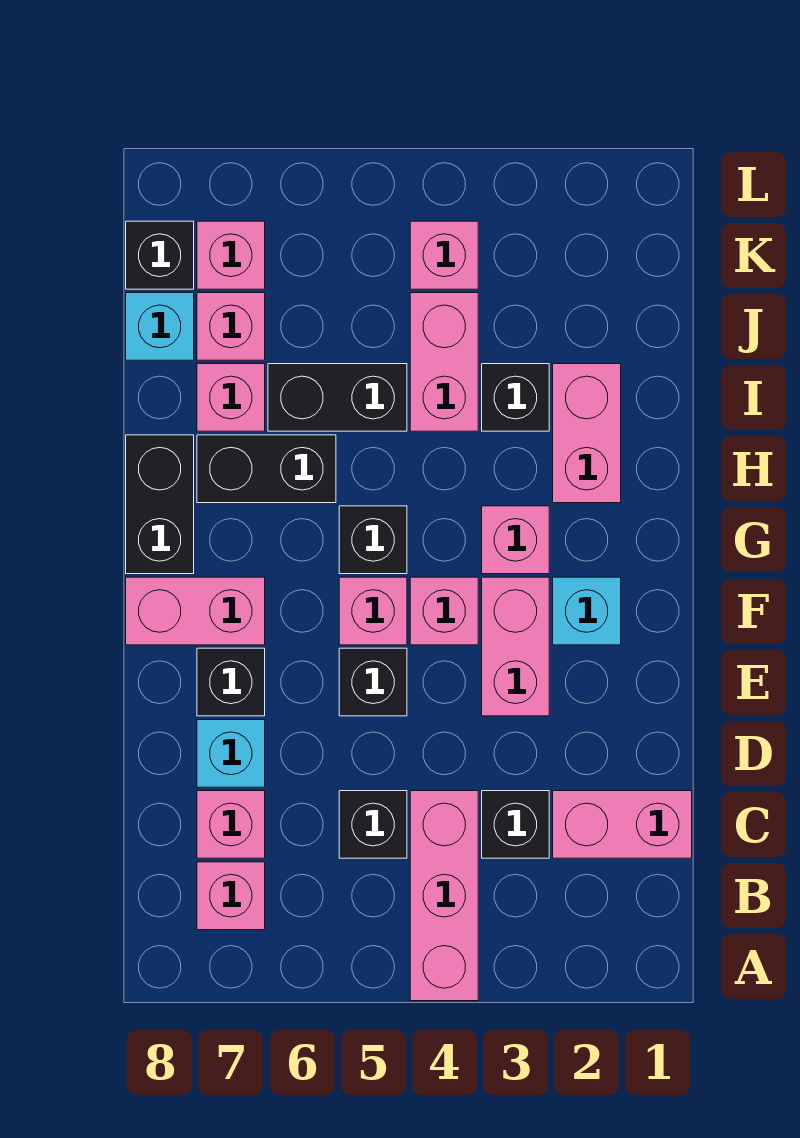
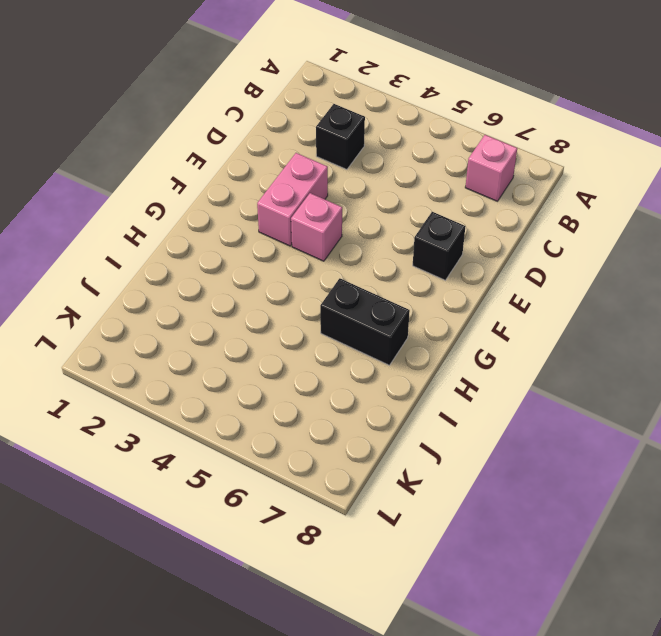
none -> pink 1x3 brick [410,791,478,1001]
none -> pink 1x2 brick [553,791,692,858]
none -> black 1x1 brick [339,791,407,858]

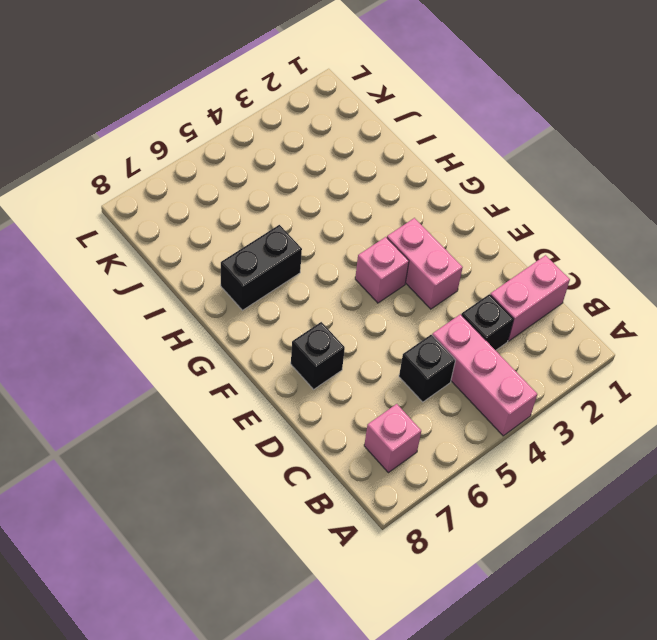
none -> pink 1x1 brick [197,791,265,858]
none -> cyan 1x1 brick [197,720,265,787]
none -> black 1x1 brick [339,648,407,716]

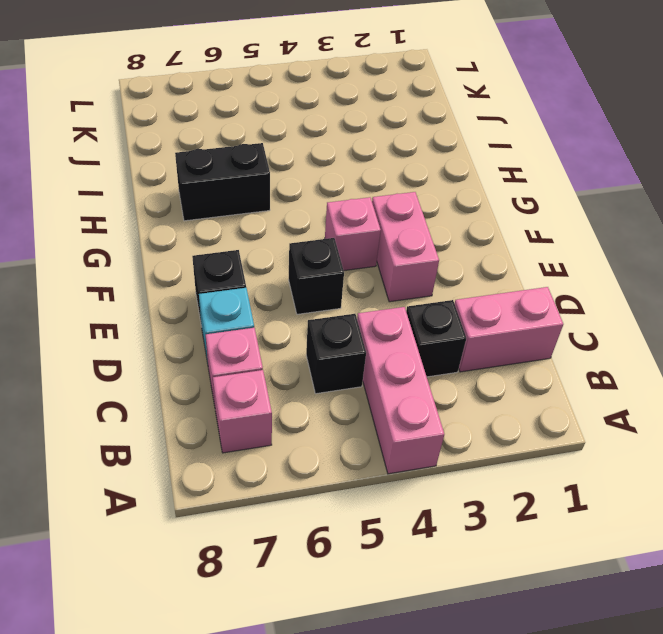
none -> cyan 1x1 brick [553,577,621,645]
none -> pink 1x1 brick [339,577,407,645]
none -> pink 1x2 brick [126,577,265,645]

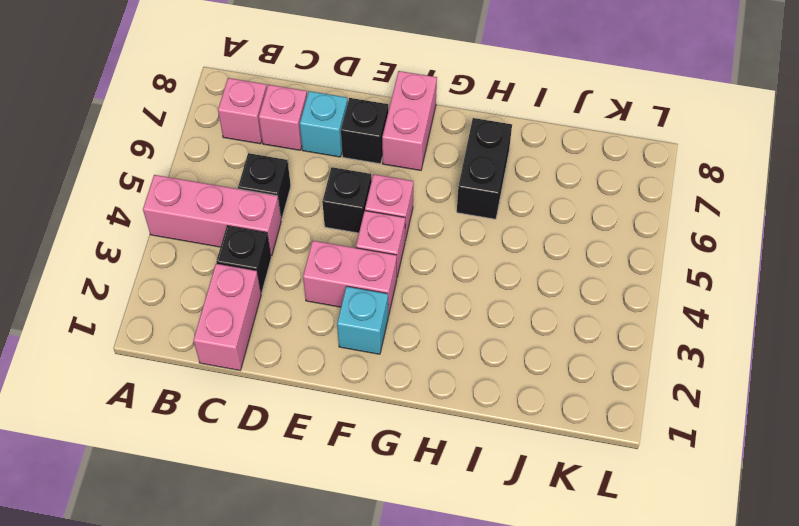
none -> pink 1x1 brick [482,506,549,574]
none -> black 1x1 brick [339,506,407,574]
none -> black 1x2 brick [126,435,194,574]

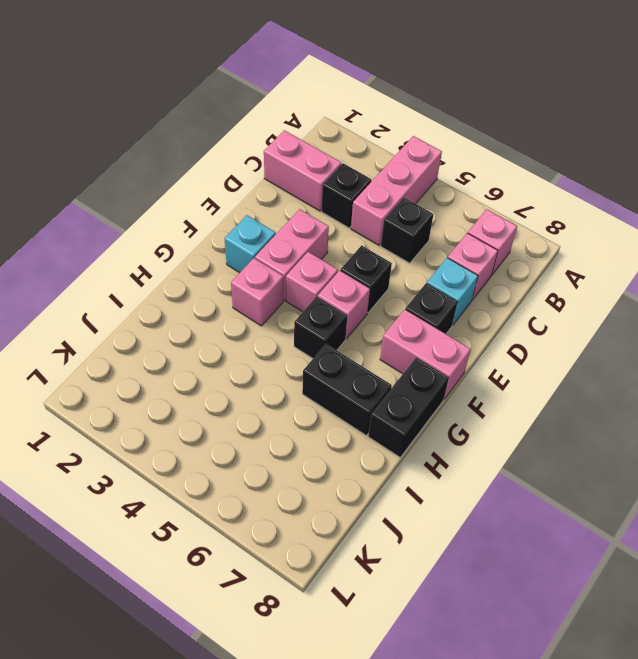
none -> pink 1x2 brick [553,364,621,503]
none -> black 1x1 brick [482,364,549,431]
none -> pink 1x2 brick [410,293,478,431]

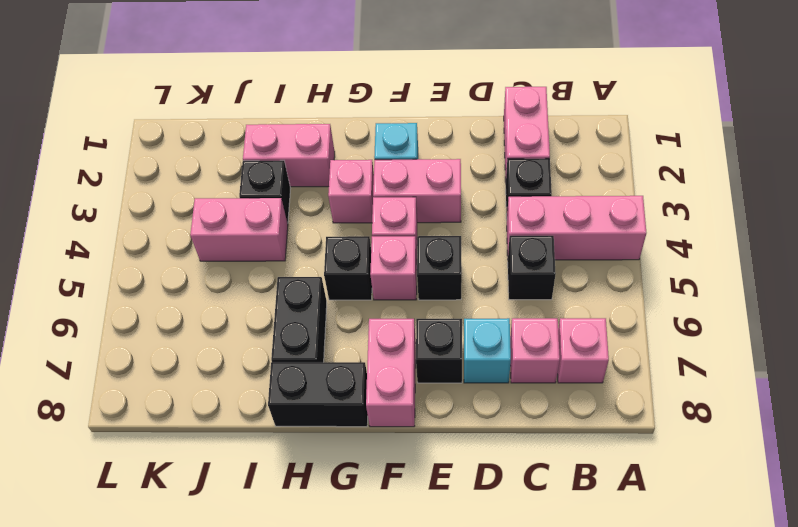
none -> black 1x2 brick [268,364,407,431]
none -> pink 1x1 brick [197,364,265,431]
none -> pink 1x1 brick [197,293,265,360]

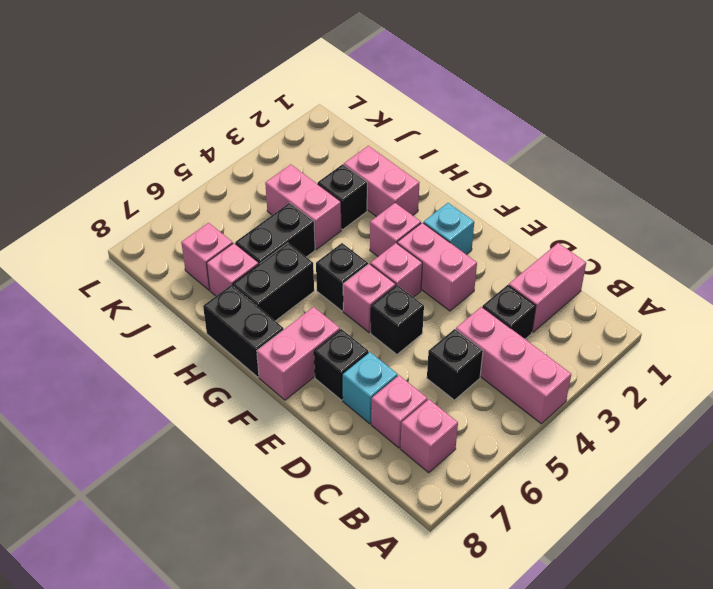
none -> cyan 1x1 brick [126,293,194,360]
none -> pink 1x1 brick [410,221,478,289]
none -> pink 1x1 brick [197,221,265,289]

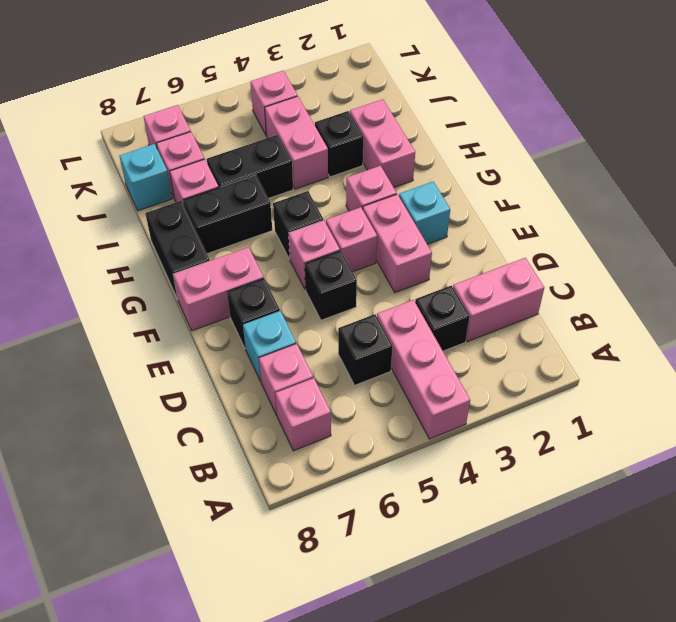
none -> black 1x1 brick [126,221,194,289]

